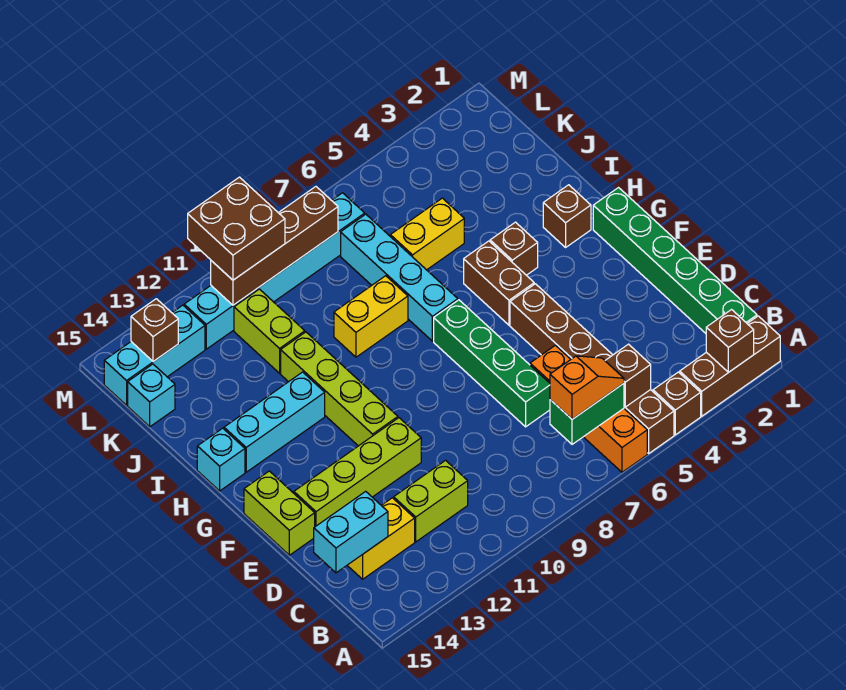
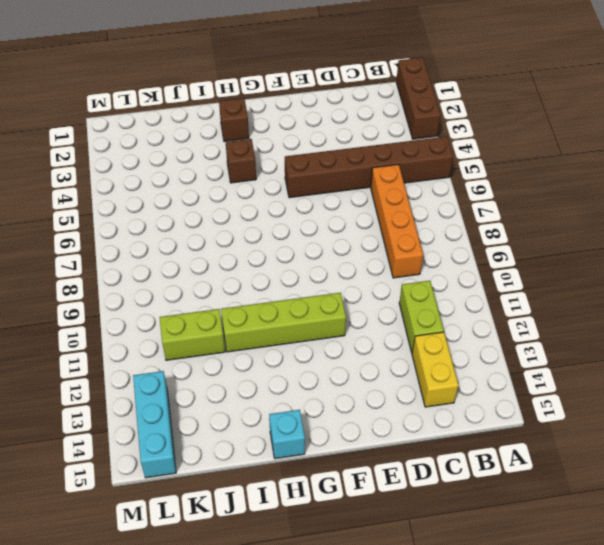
orange 1x4 brick [371,164,423,278] -> orange 1x4 brick turned to [530,345,647,472]
none -> brown 1x1 brick [653,372,701,435]
none -> green 1x6 brick [593,188,757,333]
none -> green 1x4 brick [434,300,550,427]
none -> lime 1x4 brick [294,418,421,527]

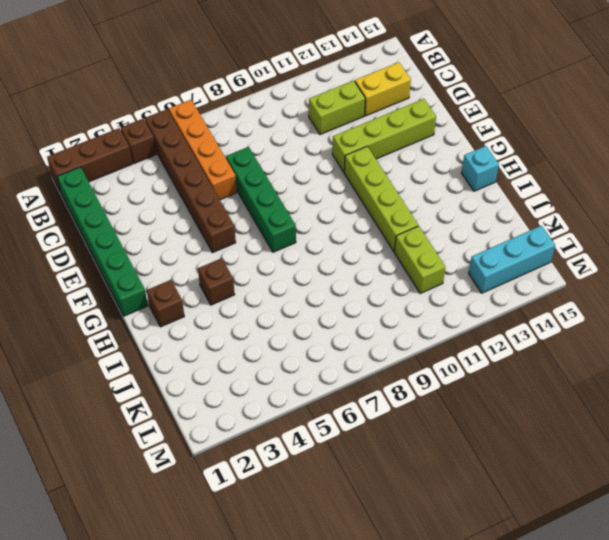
none -> lime 1x2 brick [244,471,315,555]
none -> brown 1x2 brick [464,241,534,325]
none -> cyan 1x4 brick [341,214,458,341]
none -> cyan 1x3 brick [224,372,325,472]

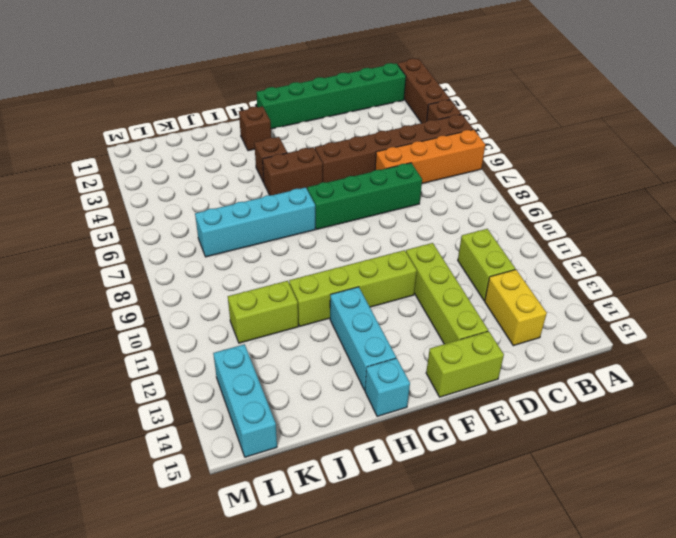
none -> yellow 1x2 brick [334,276,408,357]
none -> yellow 1x2 brick [390,198,464,270]
none -> cyan 1x1 brick [128,364,175,427]
none -> cyan 1x6 brick [184,193,365,349]

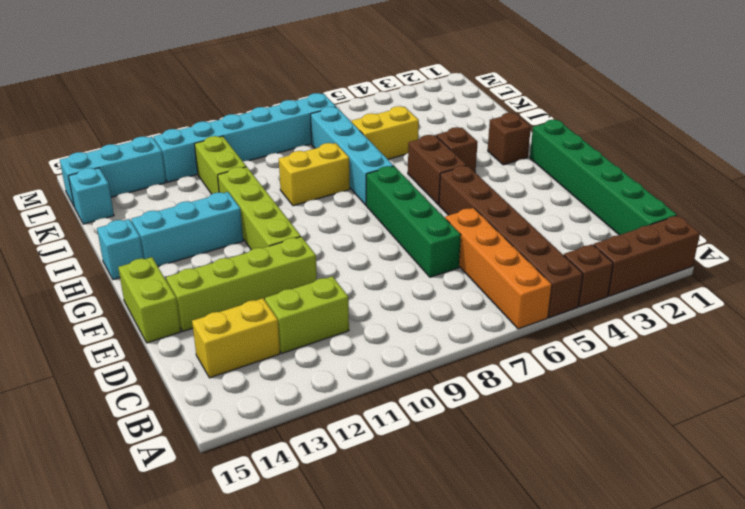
none -> brown 1x1 brick [706,310,754,372]
none -> brown 1x1 brick [605,344,651,407]
none -> green 1x2 brick [550,383,624,444]
none -> cyan 1x2 brick [314,491,388,573]

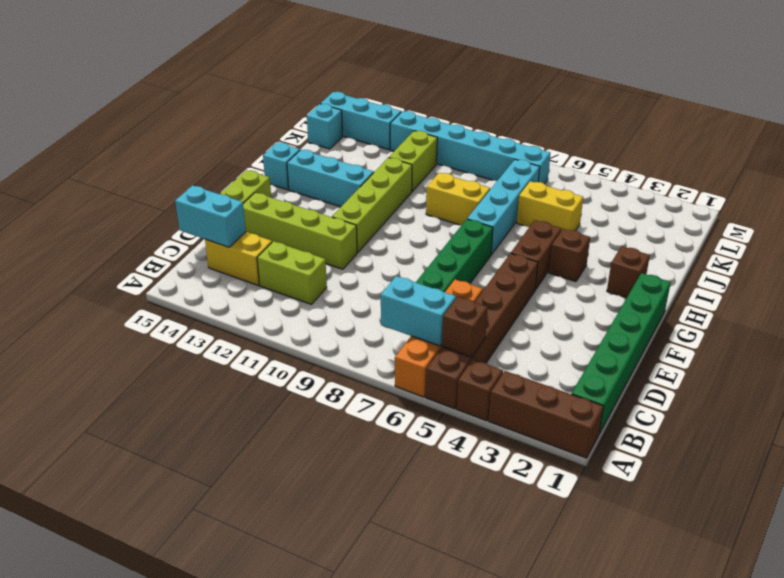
cyan 1x2 brick [381,276,456,346] -> green 1x2 brick [550,383,624,444]
none -> brown 1x1 brick [706,310,754,372]
none -> brown 1x4 brick [211,187,338,305]
none -> brown 1x1 brick [131,299,178,362]
none -> orange 1x2 slope [550,356,624,419]

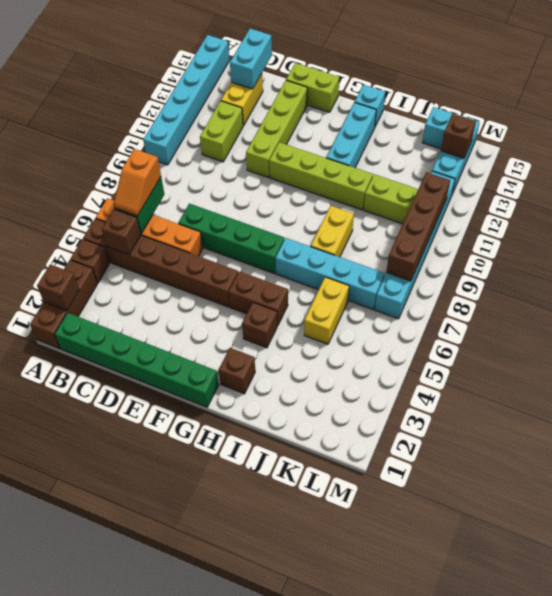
cyan 1x6 brick [143,35,230,165] -> none
none -> brown 2x2 brick [188,177,285,280]

